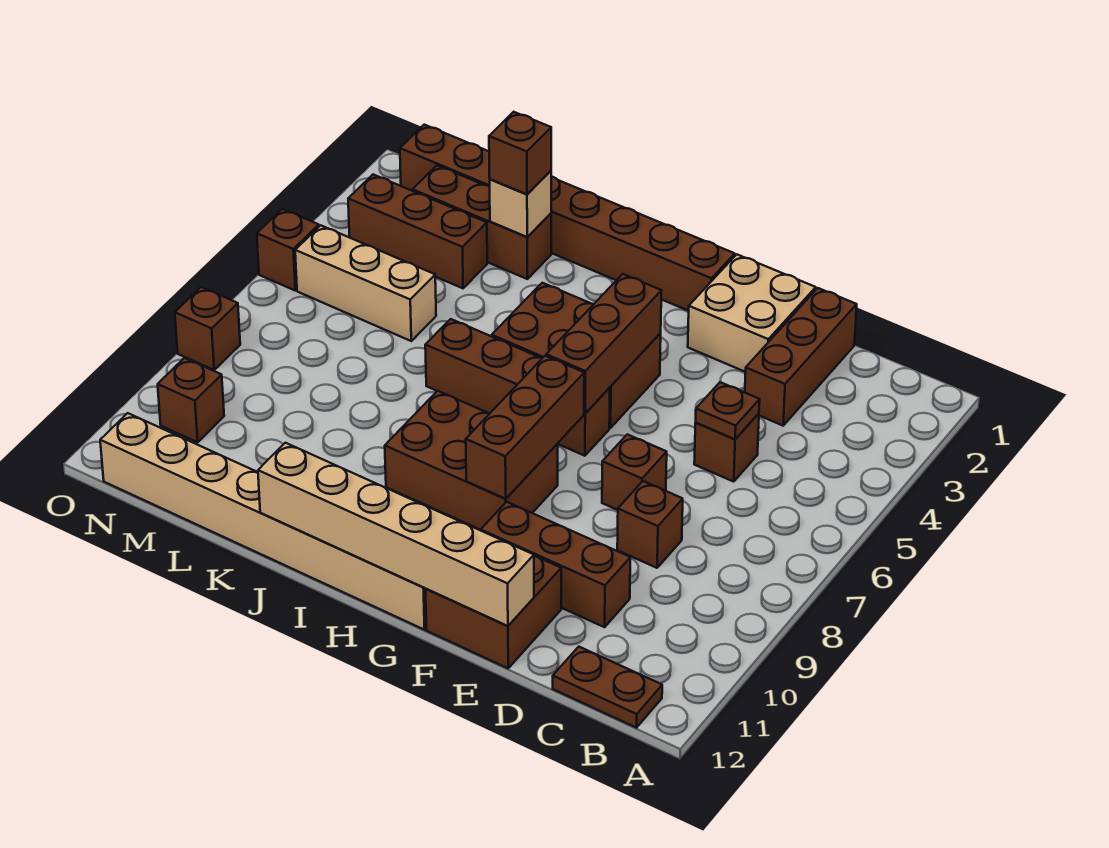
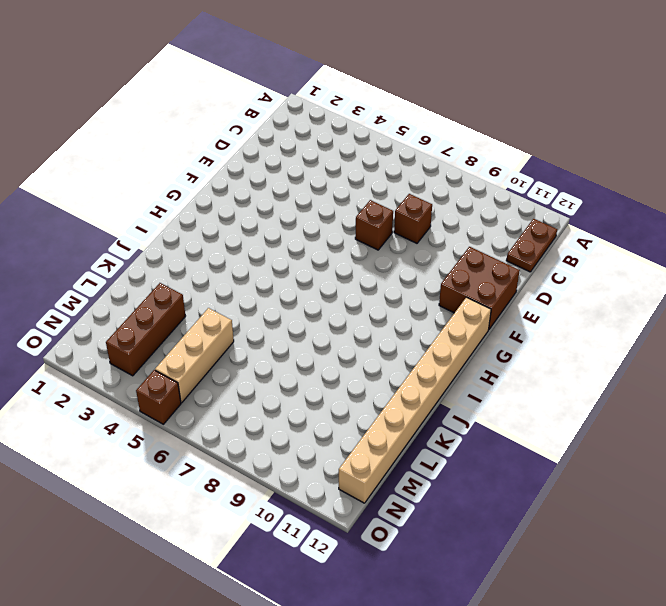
none -> brown 1x3 brick [745,288,857,426]
none -> brown 1x1 brick [694,413,759,482]
none -> brown 1x3 brick [481,502,630,627]

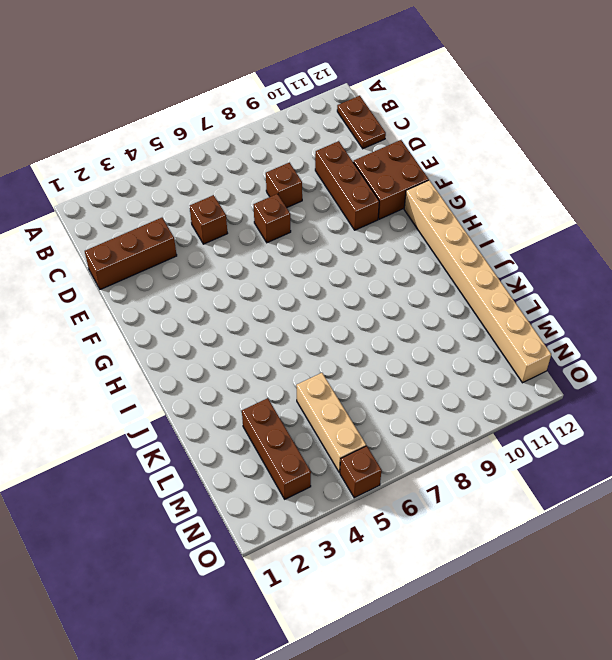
none -> tan 2x2 brick [688,254,816,372]
none -> brown 1x8 brick [400,125,735,311]
none -> brown 2x3 brick [492,283,661,428]

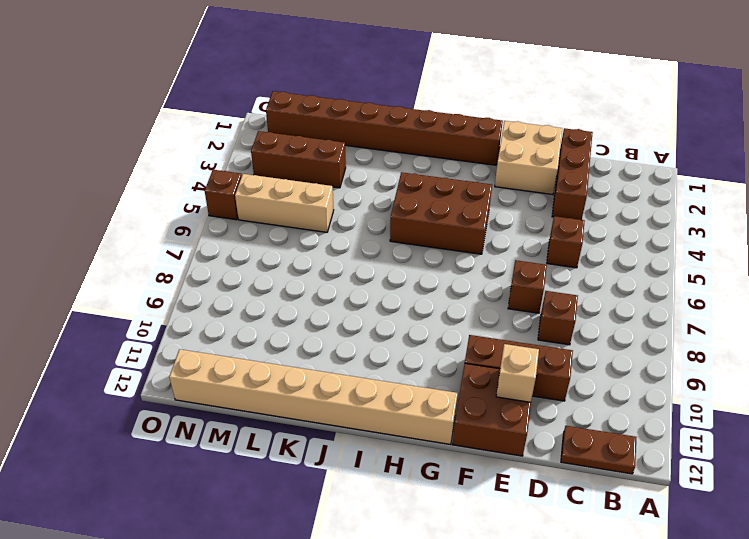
tan 1x1 brick [496,344,539,402] -> tan 1x1 brick moved to [490,171,551,237]
none -> brown 1x4 brick [425,319,610,456]
none -> brown 2x3 brick [385,391,558,530]
none -> brown 1x3 brick [413,166,551,279]

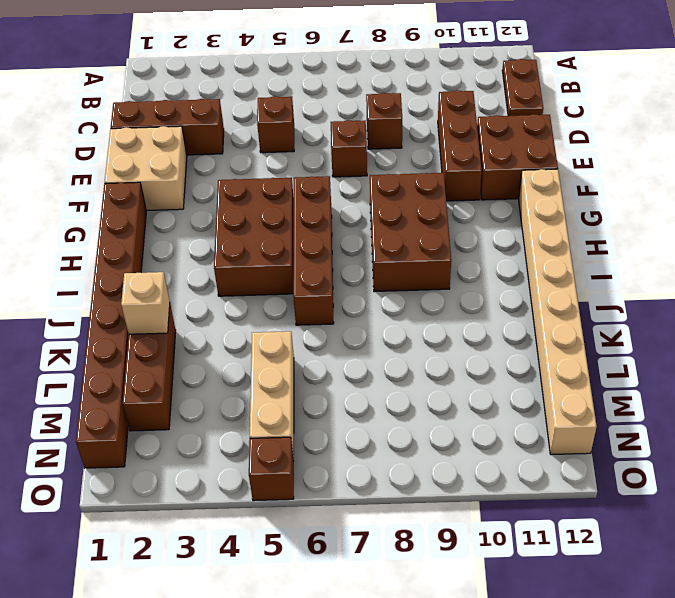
none -> brown 1x3 brick [348,175,487,288]
none -> brown 1x1 brick [158,358,224,442]
none -> brown 1x1 brick [175,287,240,370]

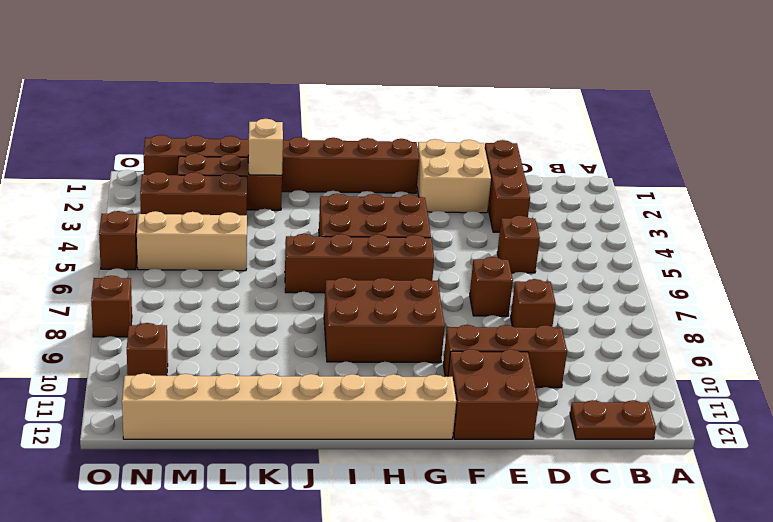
none -> brown 1x1 plate [696,382,760,439]
none -> tan 1x6 brick [258,443,534,626]
none -> brown 1x3 brick [546,274,661,414]

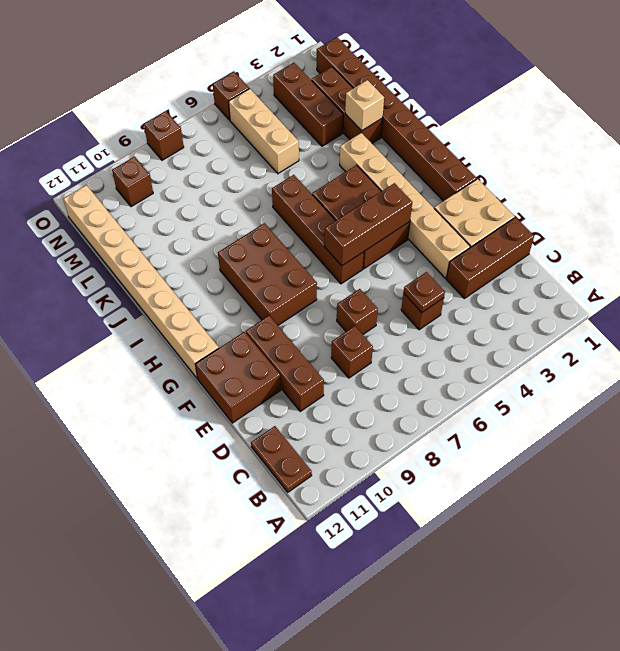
tan 1x6 brick [340,133,470,278] -> tan 1x6 brick moved to [258,443,534,626]
none -> brown 1x3 brick [466,356,584,499]
none -> brown 1x1 brick [489,112,551,194]

